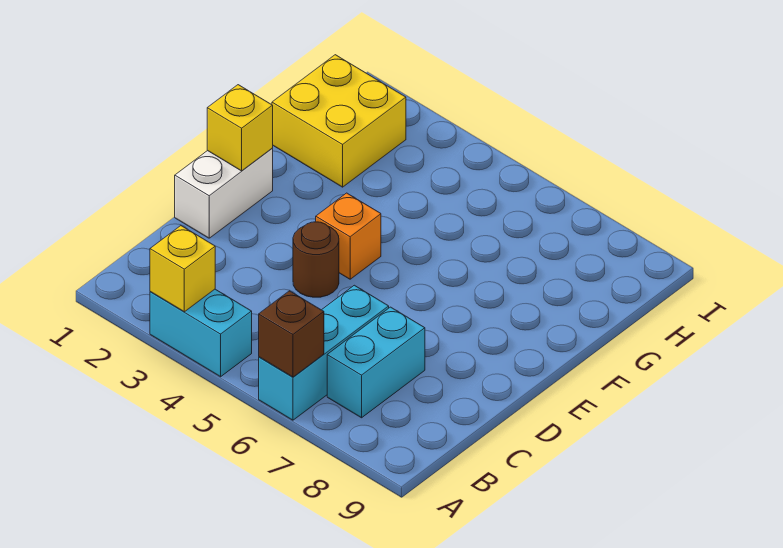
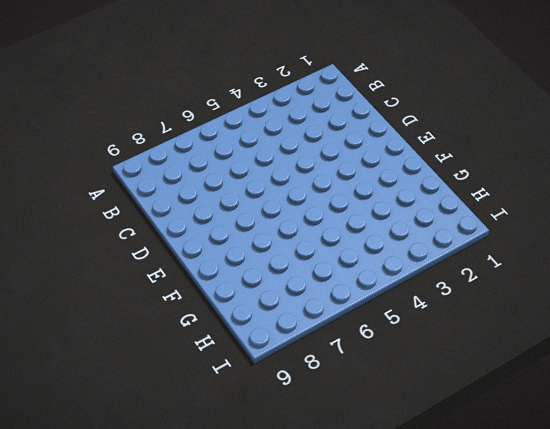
none -> cyan 1x2 brick [150,289,252,377]
none -> cyan 1x3 brick [259,285,389,420]

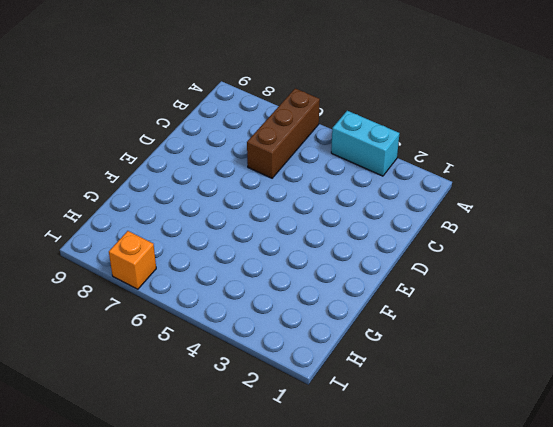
brown 1x3 brick [247,88,320,178] -> cyan 1x3 brick [259,285,389,420]
orange 1x1 brick [109,231,156,289] -> orange 1x1 brick moved to [316,193,381,279]
none -> cyan 1x2 brick [327,307,425,418]
none -> white 1x2 brick [175,149,273,238]

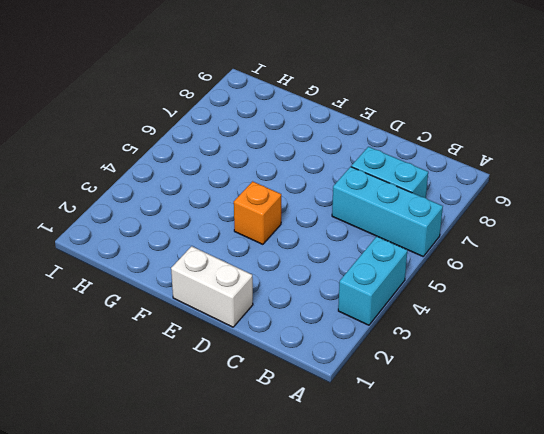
none -> brown 1x1 round brick [293,222,339,297]
none -> yellow 2x2 brick [272,55,406,187]

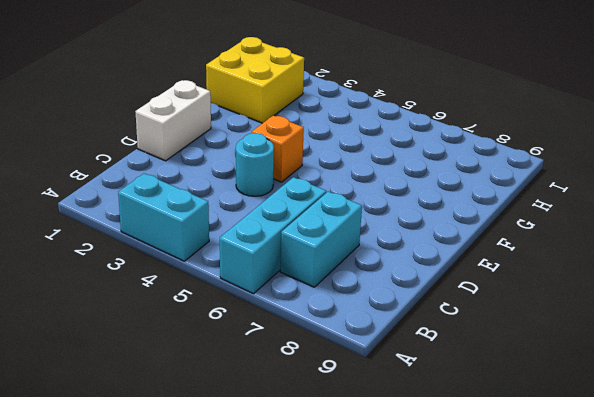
cyan 1x1 round brick [236,133,274,196] -> brown 1x1 round brick [293,222,339,297]
none -> yellow 1x1 brick [150,226,215,312]
none -> brown 1x1 brick [259,291,324,377]

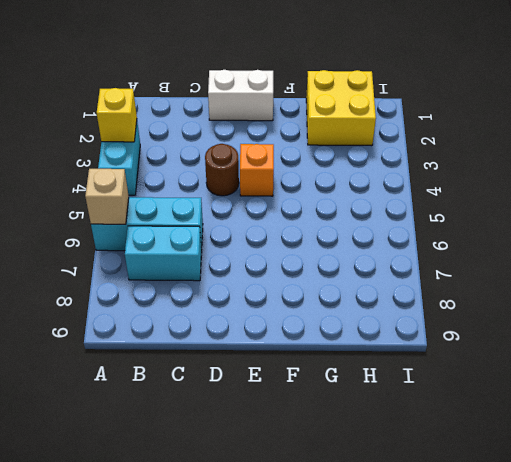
tan 1x1 brick [85,169,129,224] -> brown 1x1 brick [259,291,324,377]
none -> yellow 1x1 brick [207,85,273,171]

